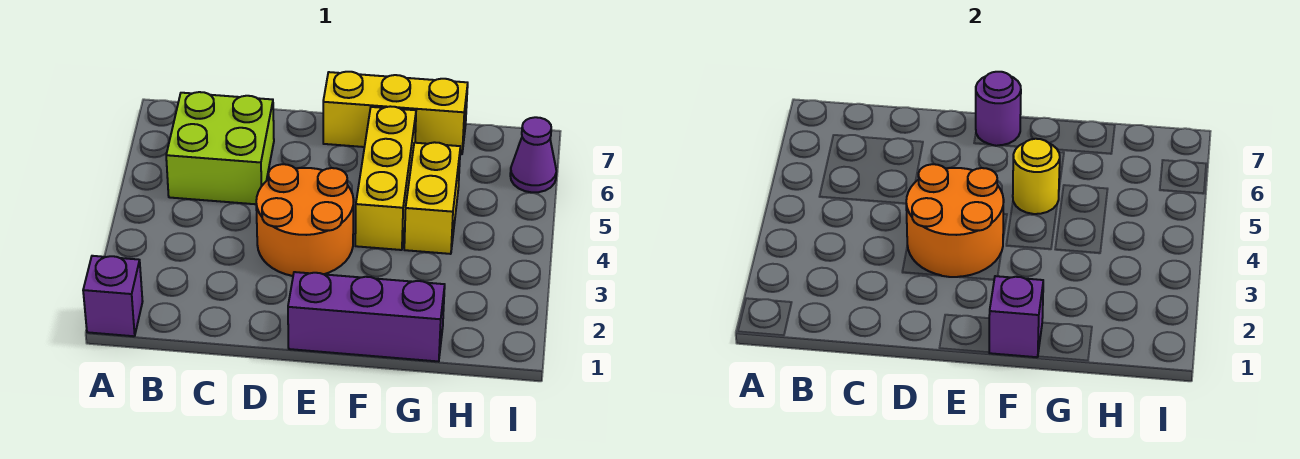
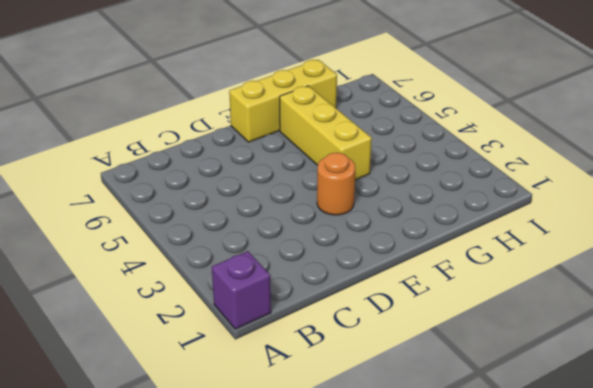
orange 1x1 round brick [317,153,356,215] -> orange 2x2 round brick [256,164,354,276]
none -> lime 2x2 brick [166,92,274,204]
none -> purple 1x3 brick [288,272,445,362]
none -> yellow 1x2 brick [404,142,460,254]

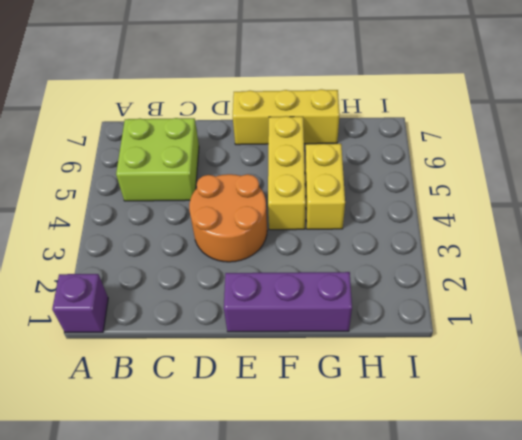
none -> purple 1x1 cone [510,117,556,192]
none -> orange 2x2 round brick [906,164,1004,277]
none -> purple 1x1 round brick [976,72,1021,146]

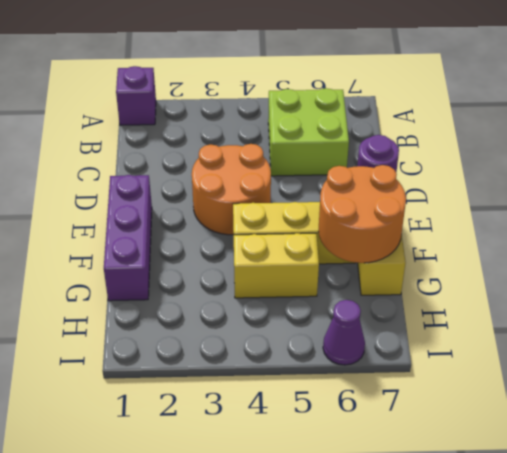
orange 2x2 round brick [319,165,406,263] -> orange 2x2 round brick moved to [906,164,1004,277]
none -> purple 1x1 brick [989,276,1043,357]
none -> yellow 1x1 round brick [1013,139,1060,214]

